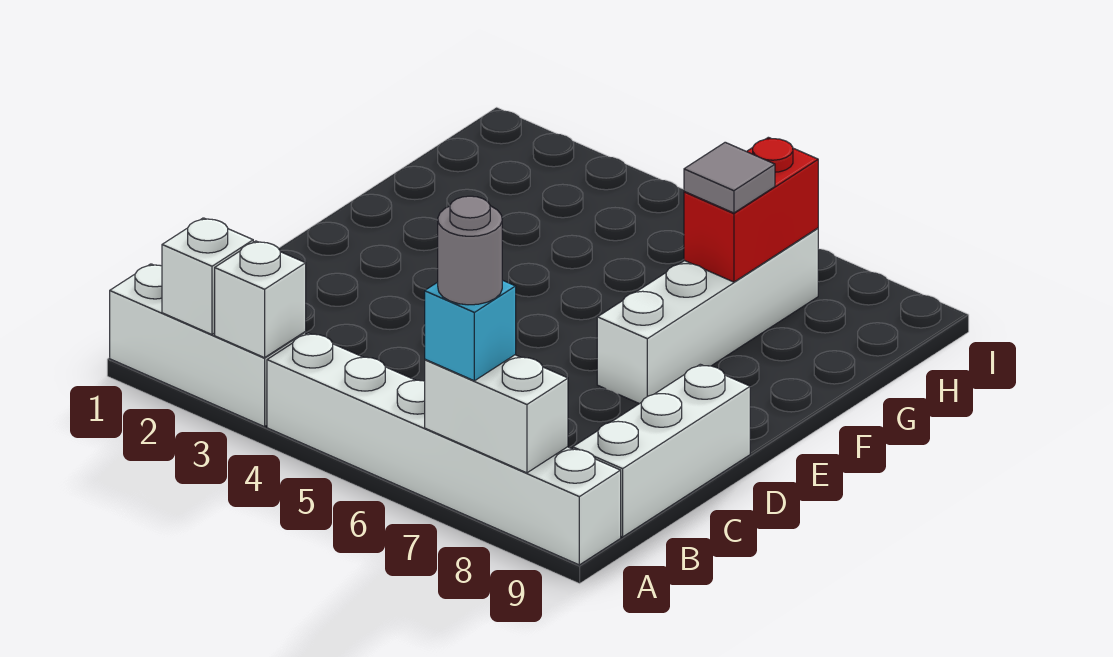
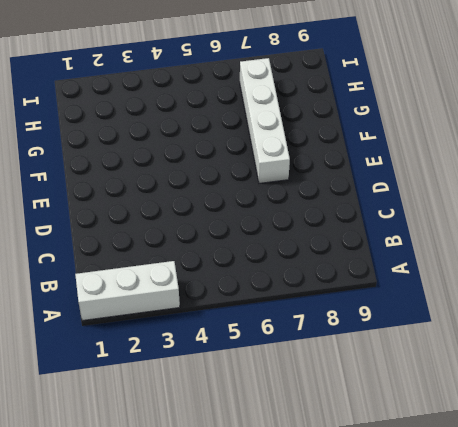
none -> white 1x6 brick [267,333,621,565]
none -> white 1x3 brick [573,364,750,537]

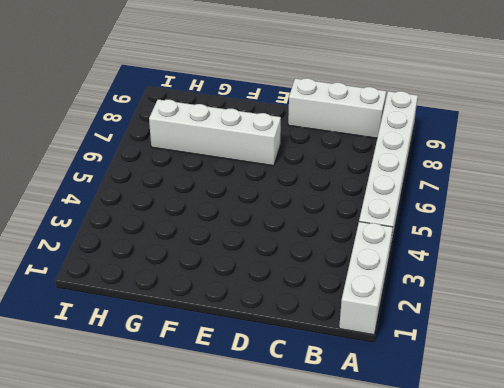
none -> white 1x1 brick [162,218,253,335]
none -> white 1x1 brick [215,241,306,358]

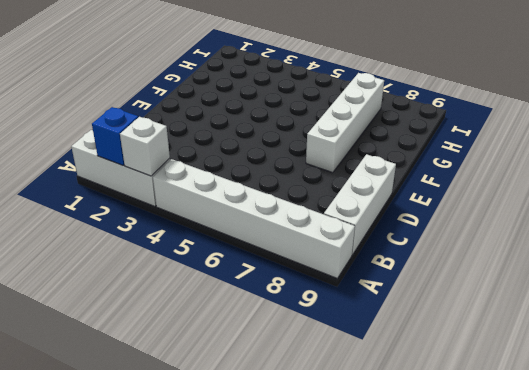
blue 1x1 brick [92,107,138,165] -> white 1x1 brick [162,218,253,335]
none -> white 1x2 brick [425,355,568,473]
none -> red 1x2 brick [684,137,818,282]

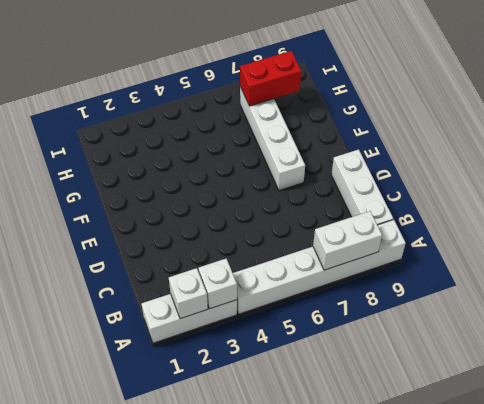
red 1x2 brick [240,51,301,106] -> red 1x2 brick turned to [684,137,818,282]
none -> cyan 1x1 brick [425,280,516,381]
none -> grey 1x1 tile [684,142,775,213]

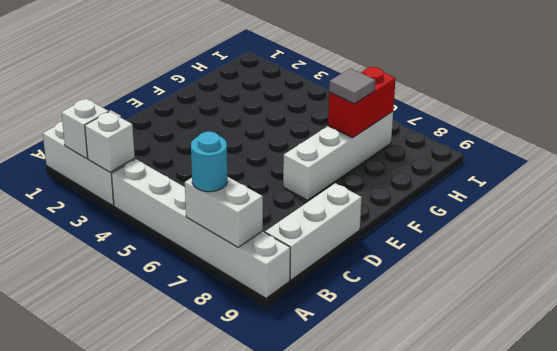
cyan 1x1 round brick [191,132,227,192] -> cyan 1x1 brick [425,280,516,381]
none -> grey 1x1 round brick [438,196,502,305]

